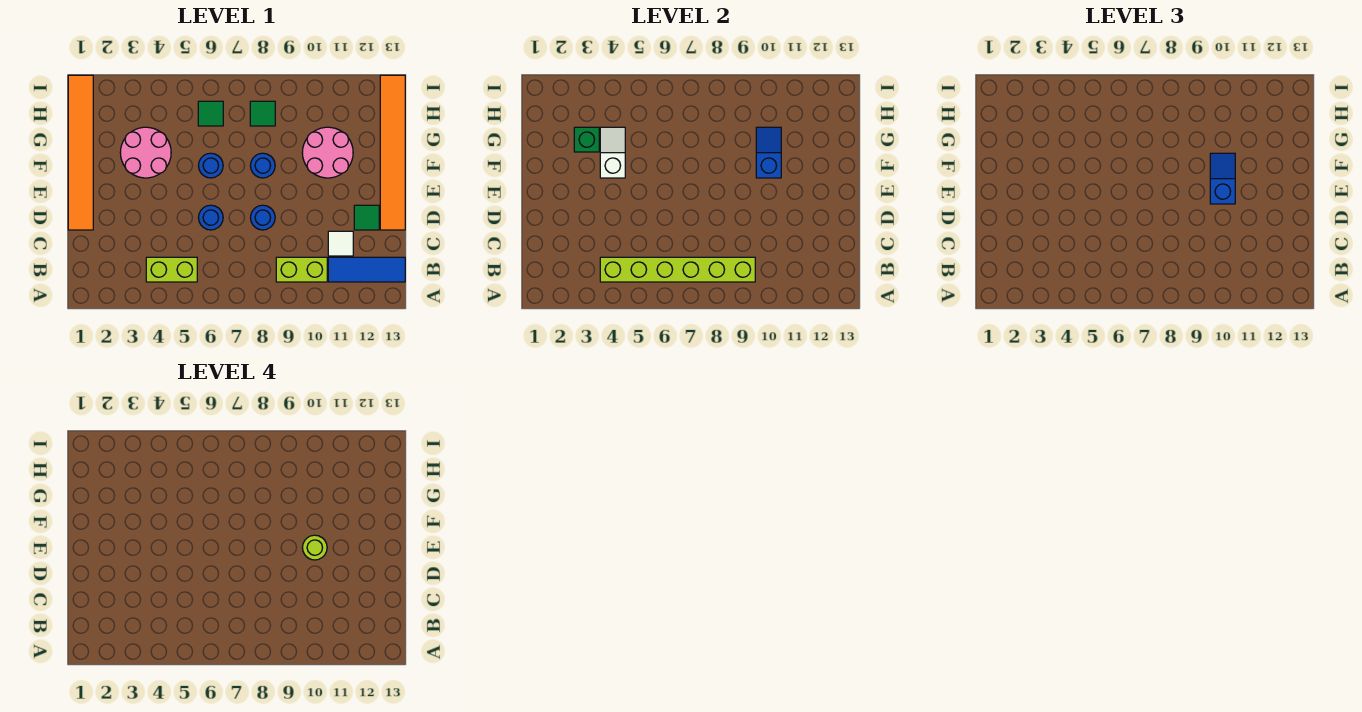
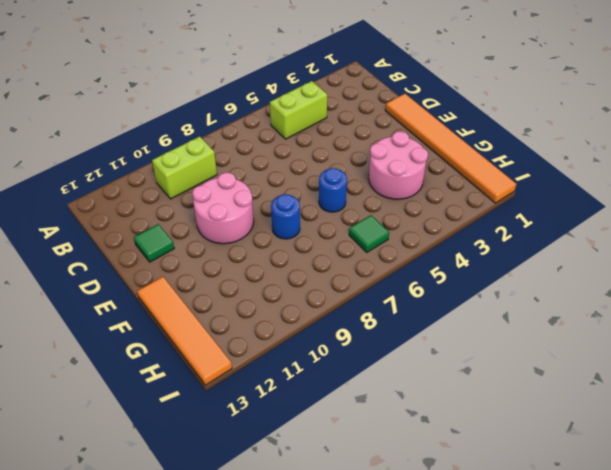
pink 2x2 round brick [192,172,254,244] -> pink 2x2 round brick moved to [302,127,353,178]
orange 1x4 tile [137,277,232,385] -> orange 1x6 tile [380,75,405,230]
none -> blue 1x3 tile [328,257,405,282]
none -> white 1x1 tile [328,231,353,256]
none -> blue 1x1 round brick [198,205,223,230]

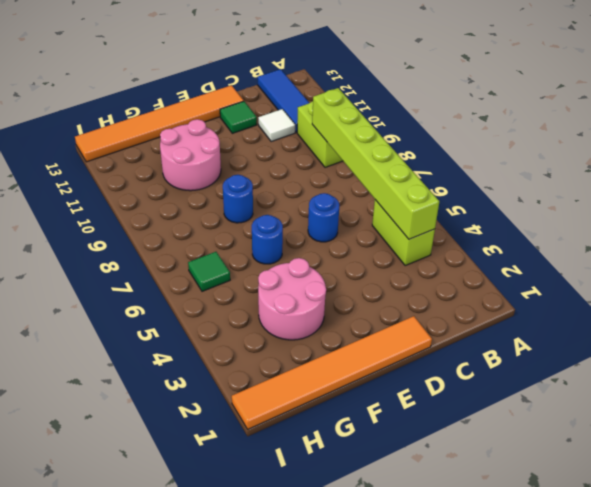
none -> blue 1x1 round brick [250,205,275,230]
none -> green 1x1 tile [250,101,275,126]
none -> white 1x2 slope [600,127,625,178]

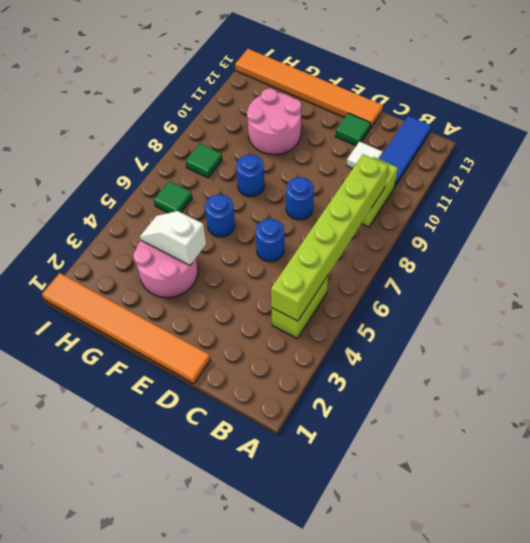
none -> blue 1x2 slope [756,127,781,178]
none -> green 1x1 brick [574,127,599,152]
none -> blue 1x2 slope [1210,153,1235,204]

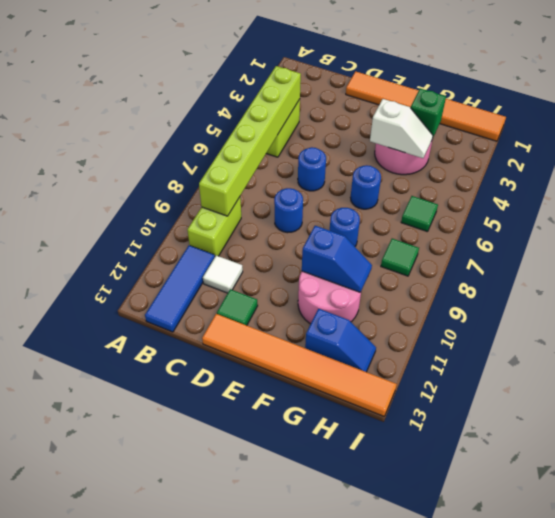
blue 1x2 slope [305,309,376,372] -> blue 1x2 slope moved to [1210,153,1235,204]
none -> lime 1x1 round brick [302,535,327,560]

